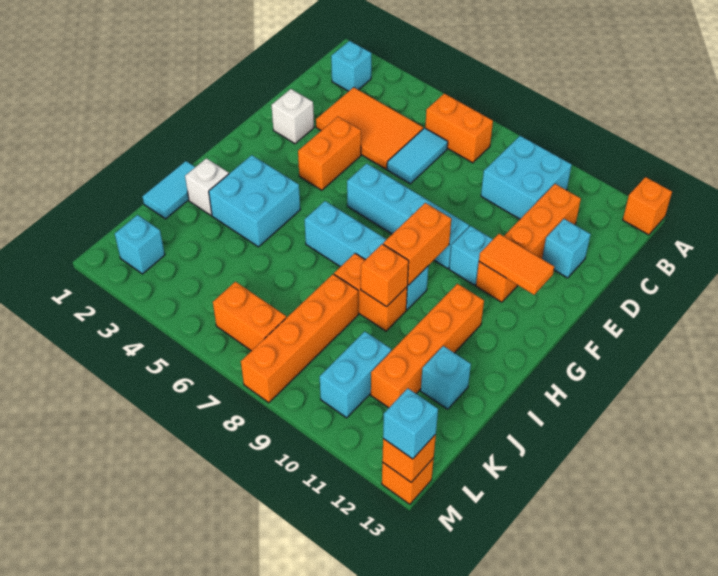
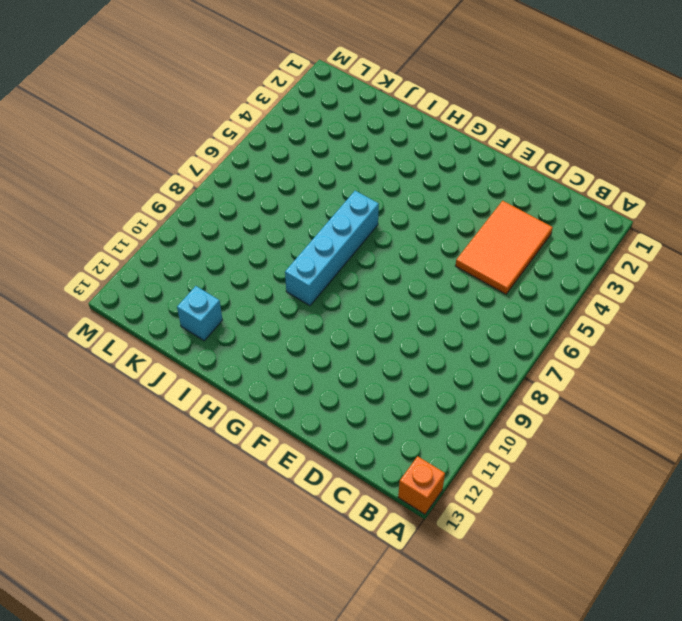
none -> cyan 1x1 brick [331,41,371,91]
none -> orange 1x2 brick [425,94,493,163]
none -> cyan 2x2 brick [481,136,572,219]

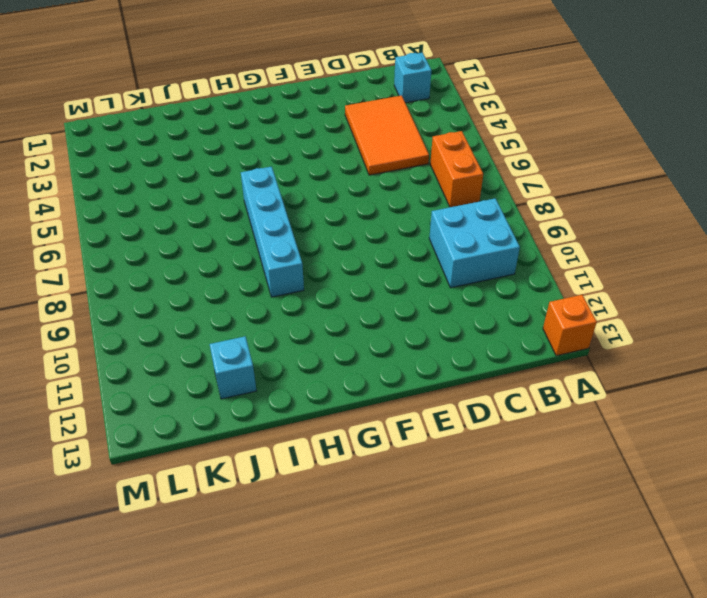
none -> cyan 1x2 tile [387,128,448,184]
none -> orange 1x4 brick [476,184,581,302]
none -> cyan 1x1 brick [542,219,591,278]

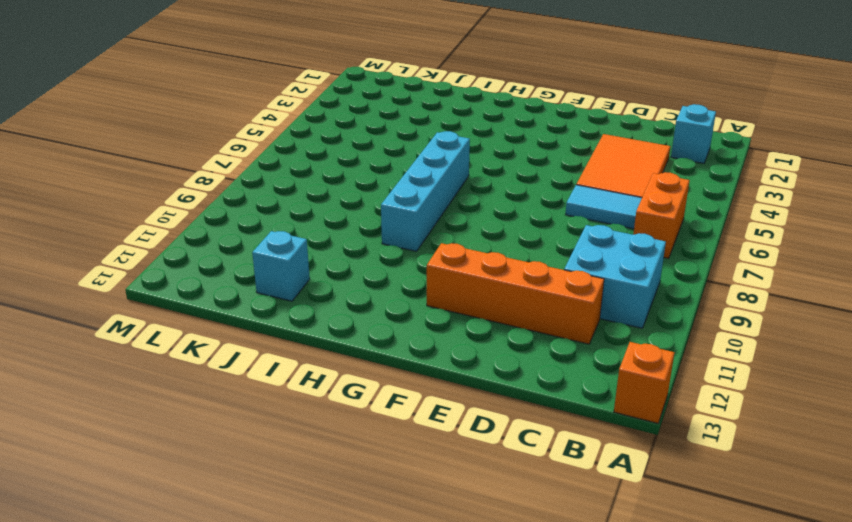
none -> cyan 1x1 brick [542,219,591,278]
none -> white 1x1 brick [272,89,314,144]
none -> orange 1x2 brick [298,117,361,190]

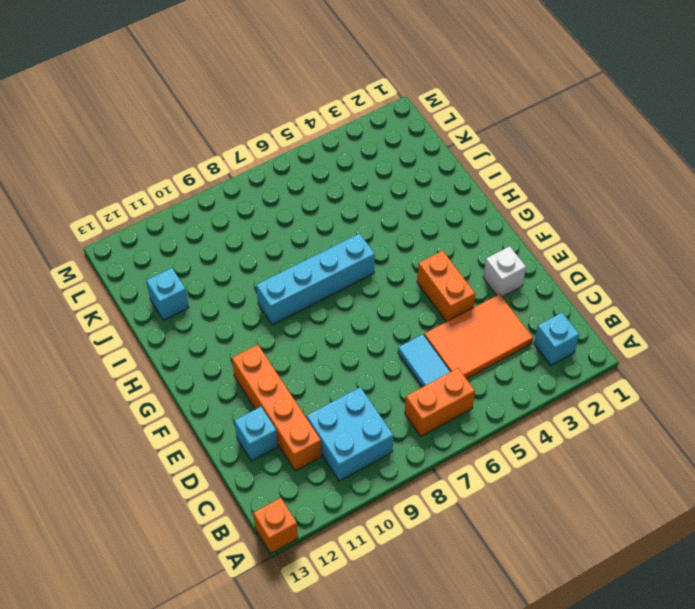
none -> cyan 1x4 brick [347,163,469,269]
none -> cyan 1x1 brick [449,226,493,285]
none -> cyan 2x2 brick [209,155,300,247]

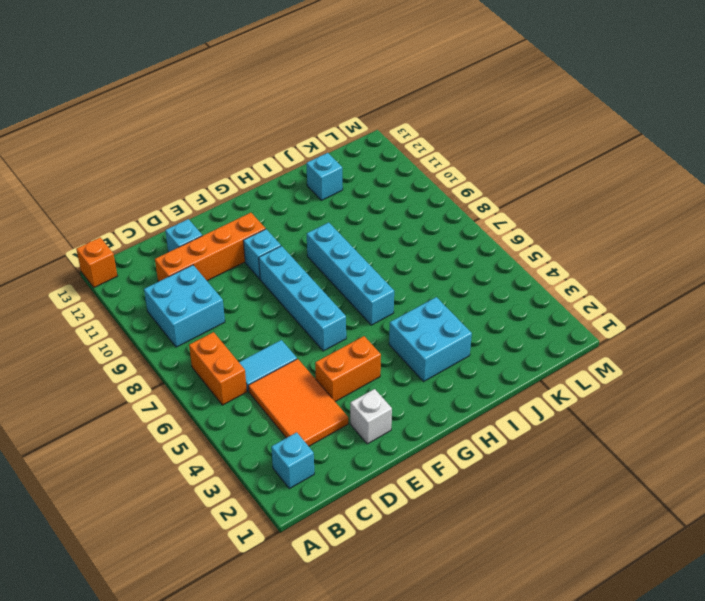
none -> orange 1x4 brick [371,284,484,408]
none -> cyan 1x2 tile [143,161,195,219]
none -> white 1x1 brick [185,158,229,215]

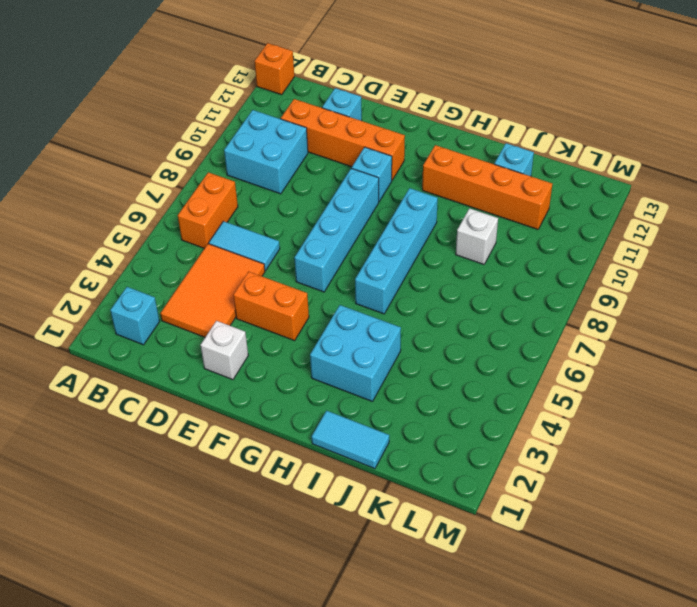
white 1x1 brick [456,208,498,264] -> white 1x1 brick moved to [185,158,229,215]
none -> orange 1x2 brick [334,253,407,331]
none -> orange 1x4 brick [241,274,358,403]
none -> cyan 1x2 brick [320,331,391,418]

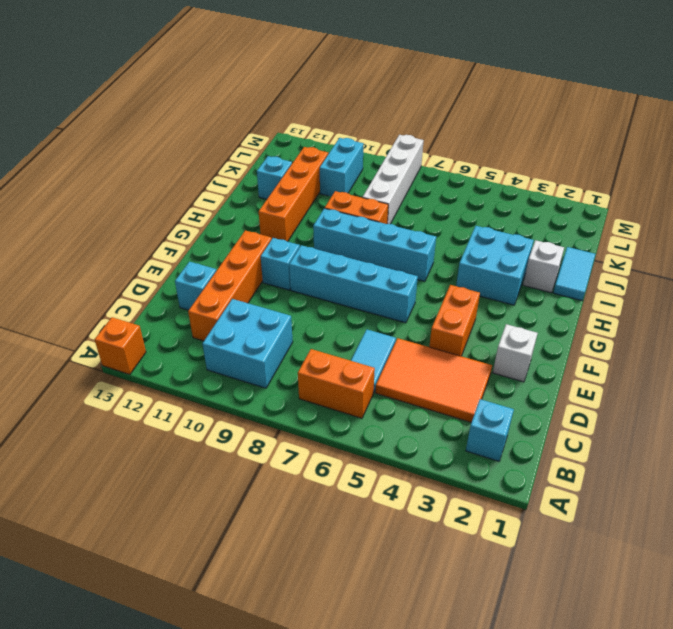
white 1x4 brick [363,135,424,224] -> orange 1x4 brick [241,274,358,403]
none -> cyan 1x1 brick [115,215,165,274]
none -> orange 1x2 brick [213,282,286,351]
none -> orange 1x1 brick [382,458,434,504]

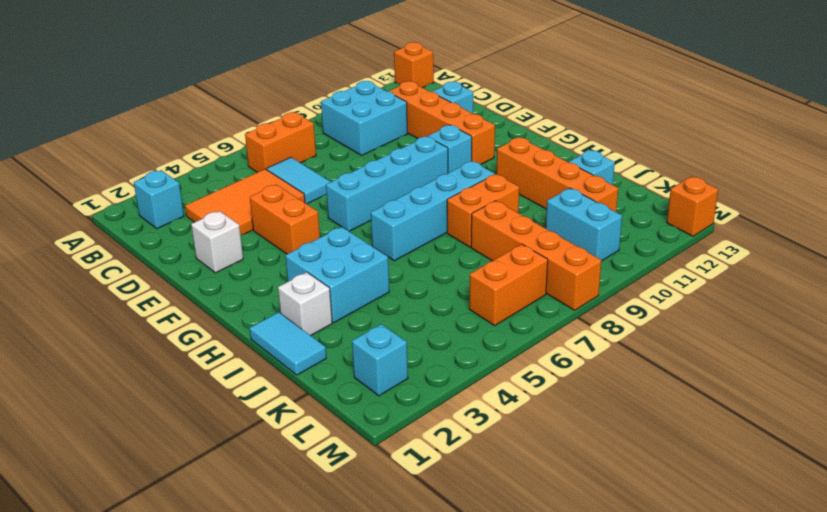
none -> orange 1x2 tile [479,234,554,295]
none -> orange 1x2 brick [383,203,451,285]
none -> orange 1x1 brick [361,244,409,307]

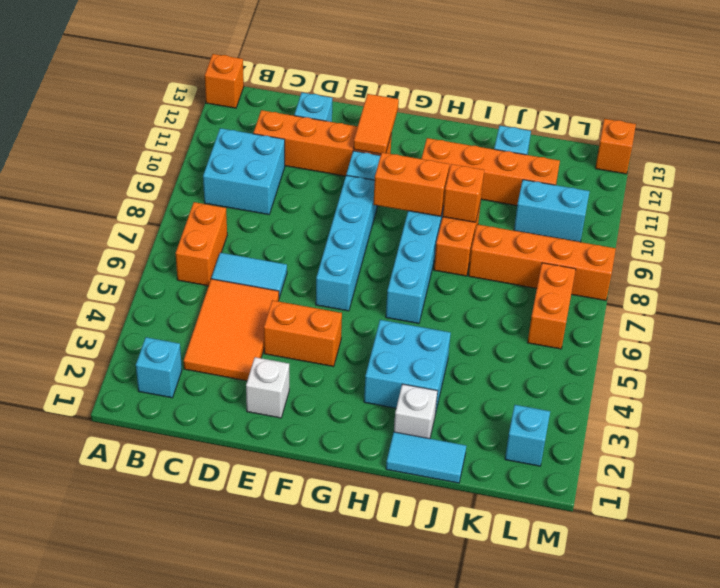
none -> orange 1x1 brick [382,434,436,482]
none -> cyan 1x1 brick [383,388,438,459]

